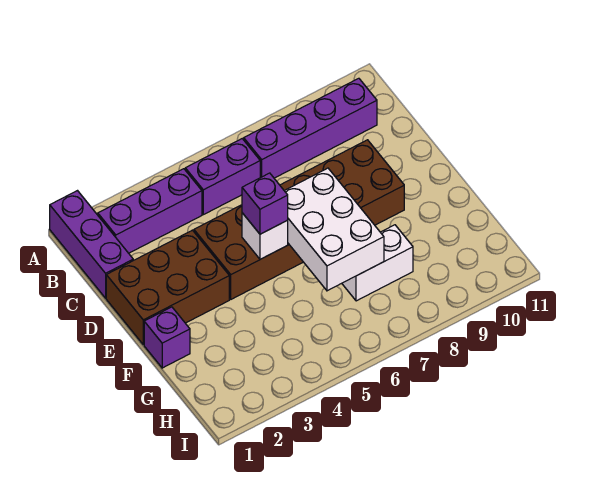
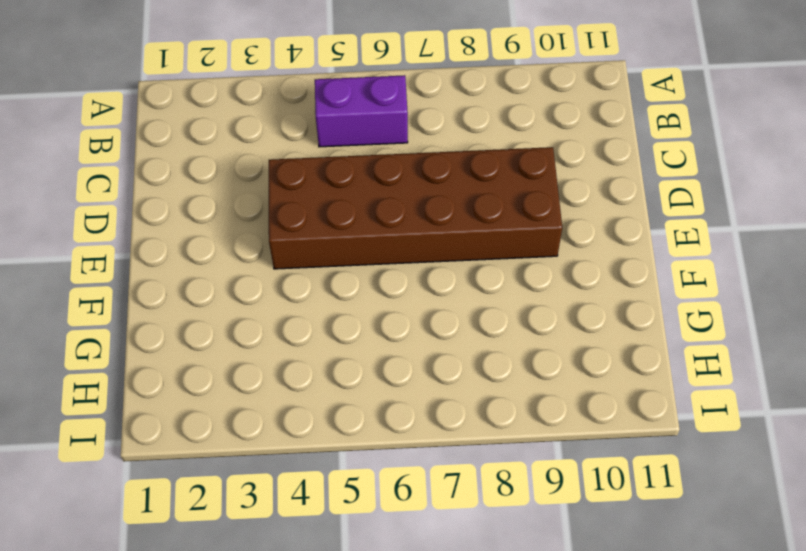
none -> purple 1x3 brick [50,191,133,298]
none -> purple 1x3 brick [98,169,202,253]

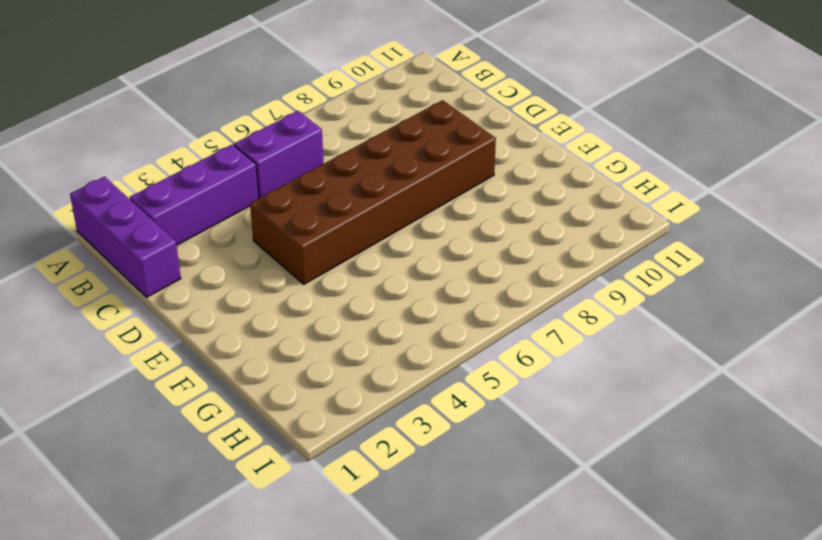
none -> purple 1x4 brick [244,78,377,178]
none -> brown 2x3 brick [106,230,229,345]

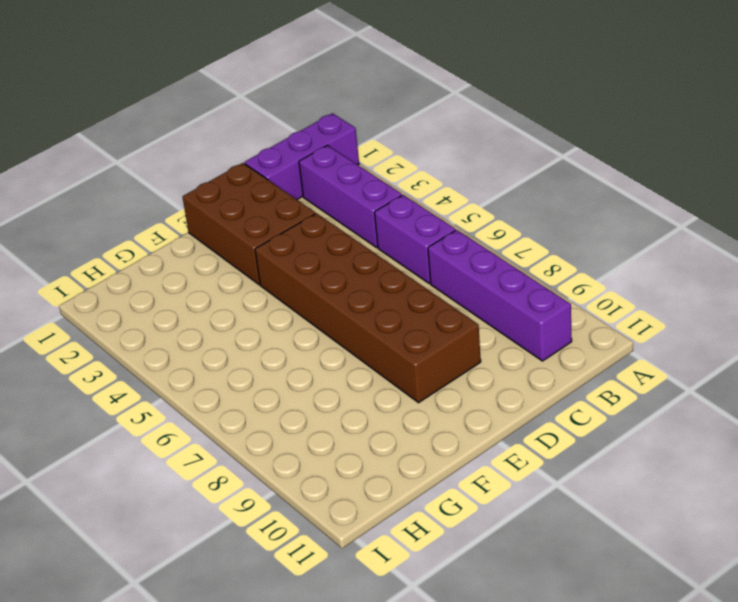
none -> purple 1x1 brick [144,307,190,368]
none -> white 1x2 brick [342,225,413,301]

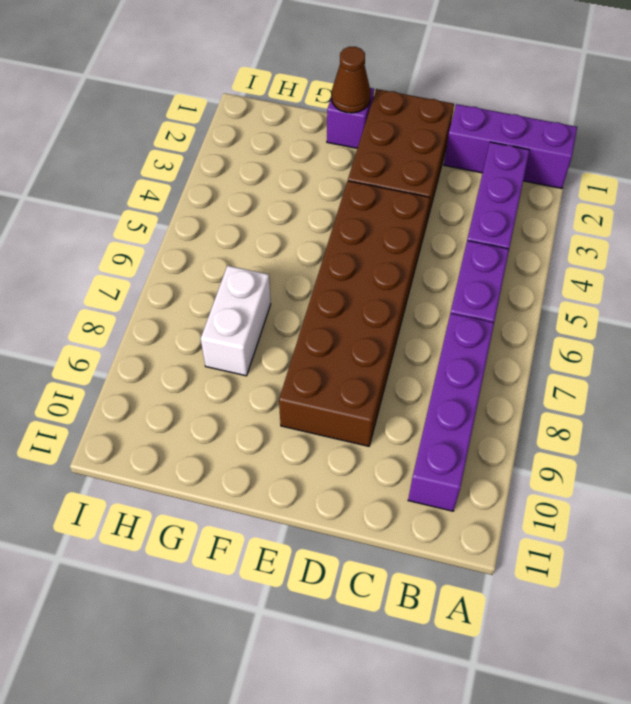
brown 1x1 cone [332,47,371,113] -> none
none -> white 1x1 brick [242,213,288,259]
none -> white 2x3 brick [285,168,384,291]

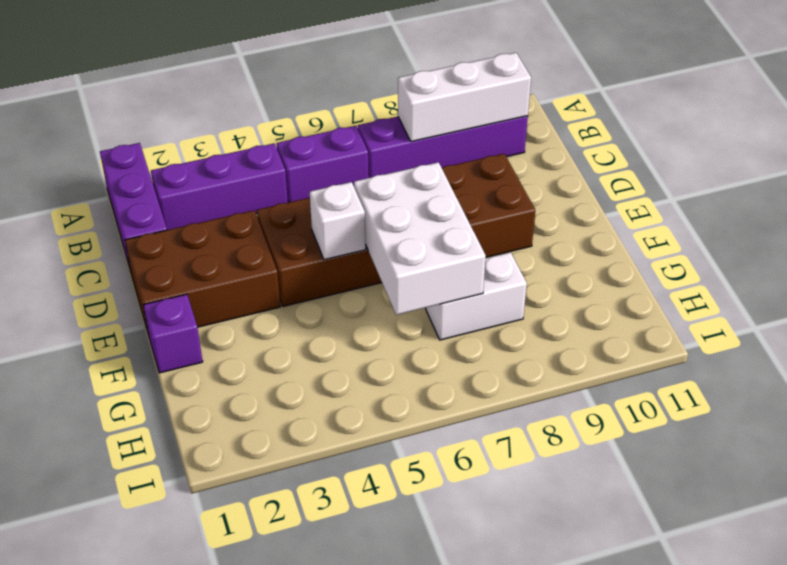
white 1x3 brick [398,53,531,142] -> none
none -> purple 1x1 brick [242,173,288,234]

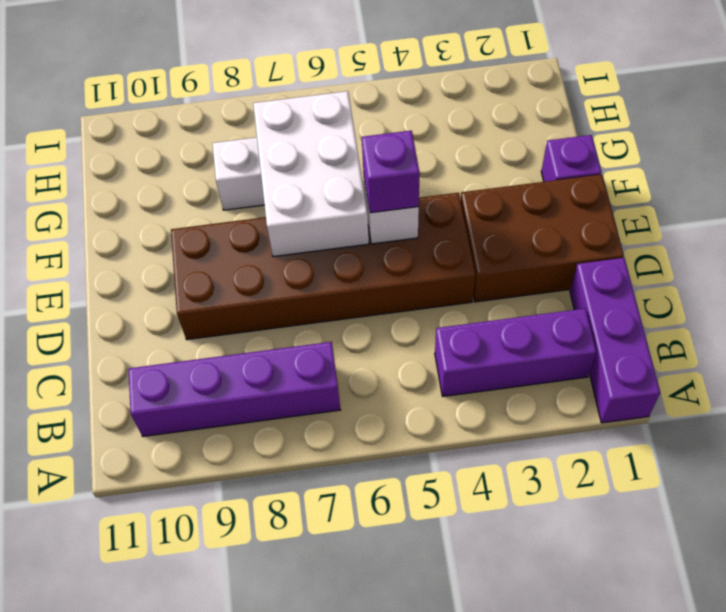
none -> purple 1x2 brick [185,139,260,215]

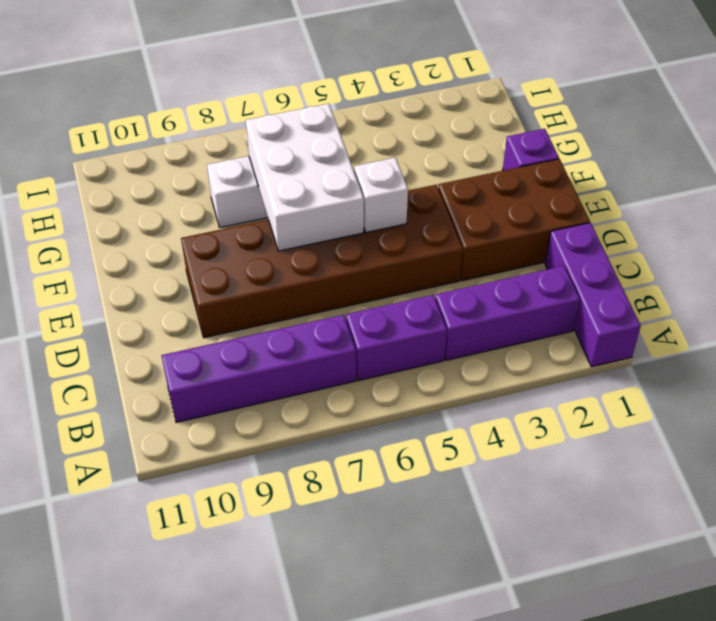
none -> purple 1x1 brick [242,173,288,234]

